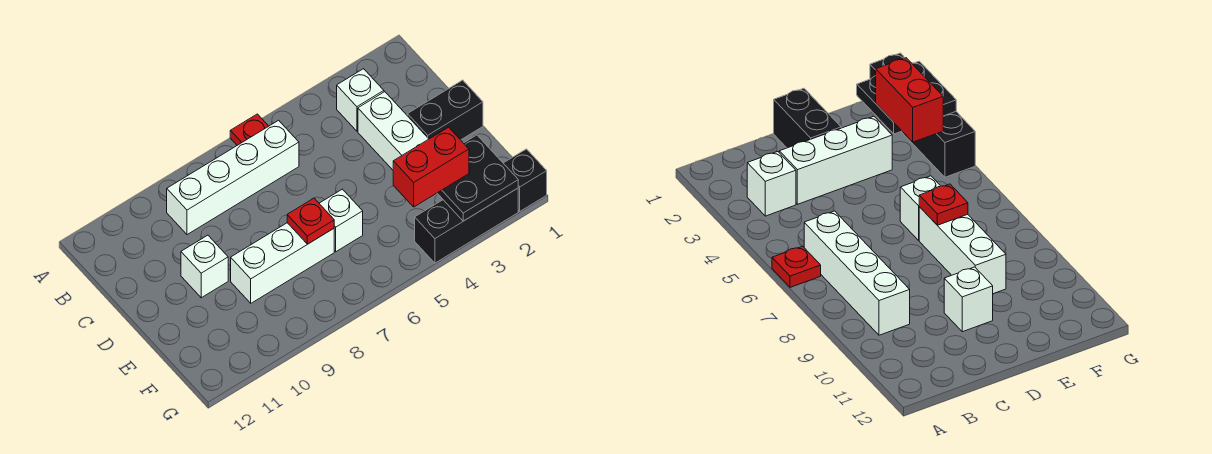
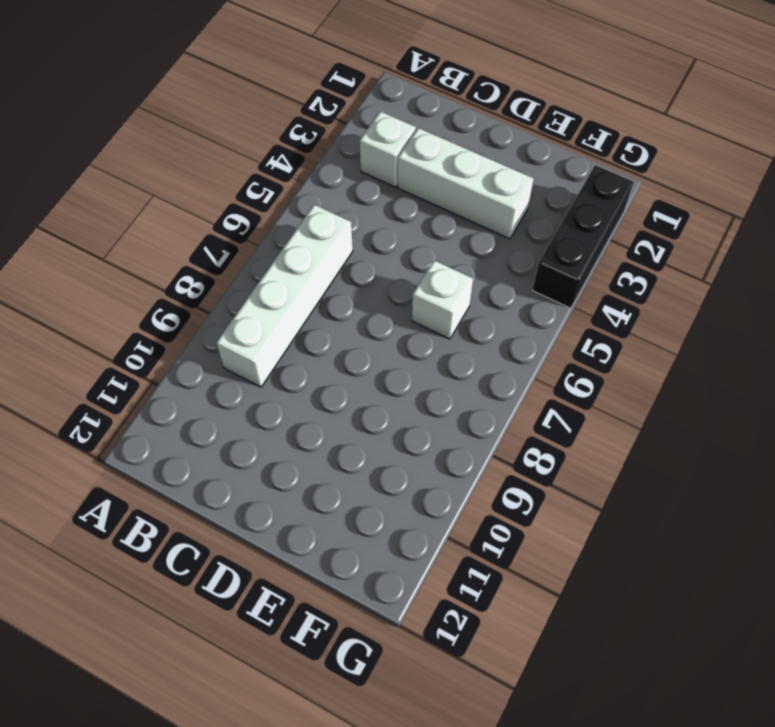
none -> red 1x1 plate [230,114,268,145]
none -> black 1x2 brick [407,80,483,140]
none -> white 1x1 brick [181,235,228,298]

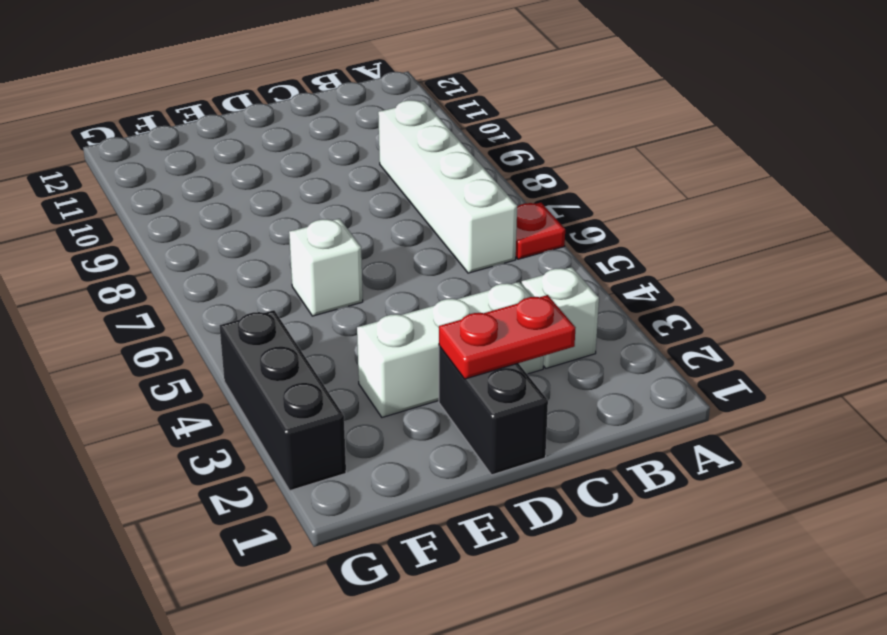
red 1x2 plate [439,295,575,379] -> none
none -> white 1x1 brick [181,235,228,298]
none -> white 1x3 brick [231,223,334,303]
none -> black 1x1 brick [504,149,547,211]

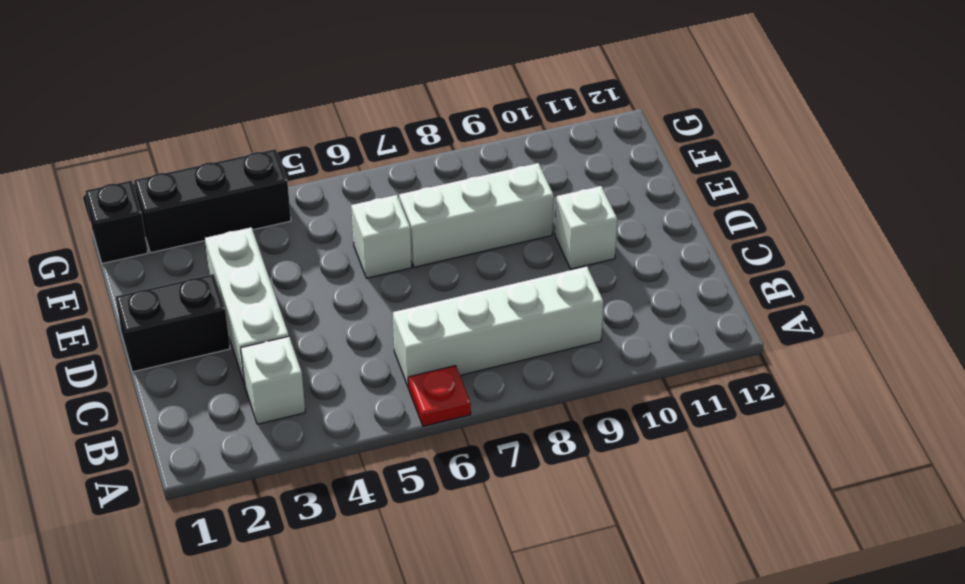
none -> red 1x1 plate [287,198,334,244]
none -> black 2x2 plate [437,135,518,221]
none -> red 1x2 brick [393,127,469,207]

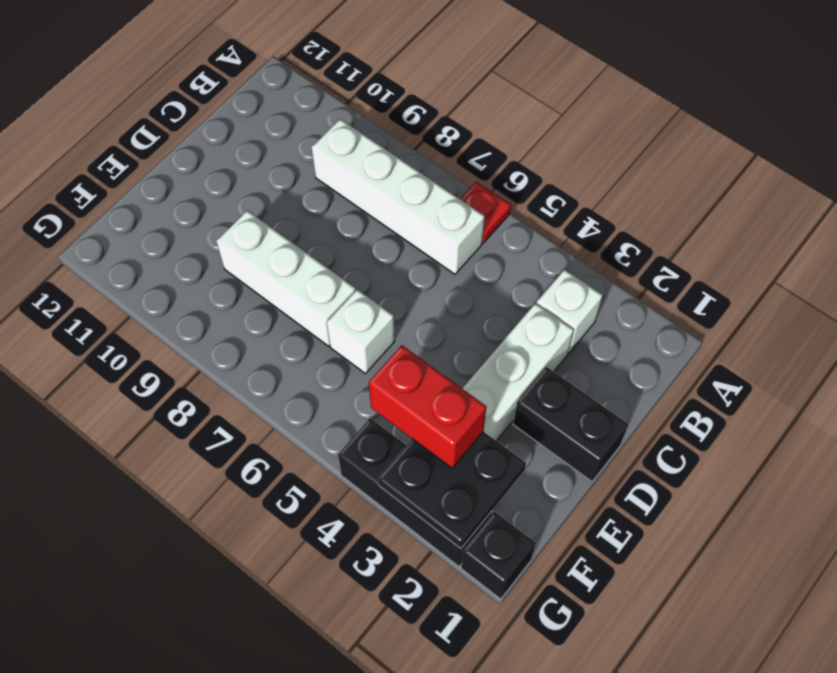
none -> white 1x1 brick [181,235,228,298]
none -> red 1x1 plate [287,198,334,244]

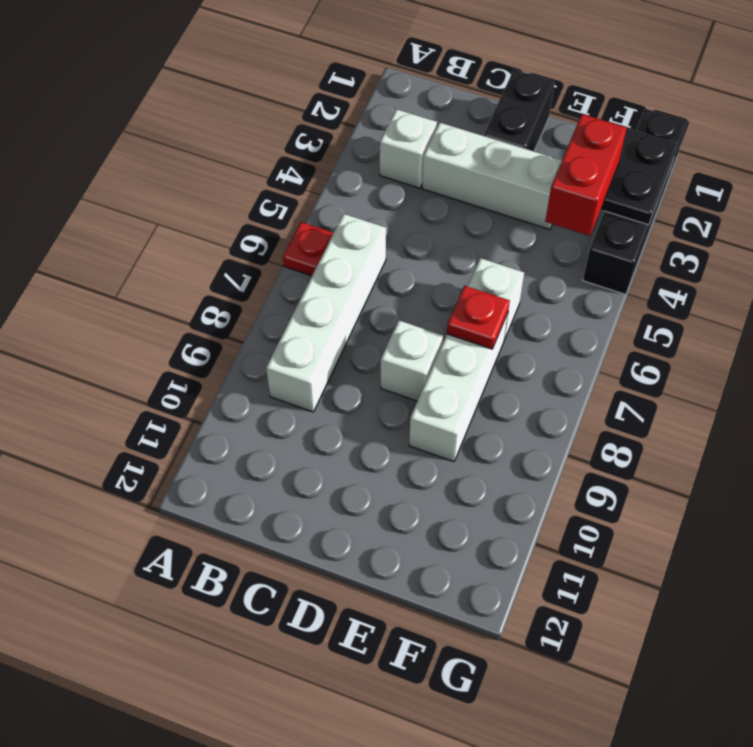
white 1x1 brick [381,321,444,401] -> white 1x1 brick moved to [181,235,228,298]

